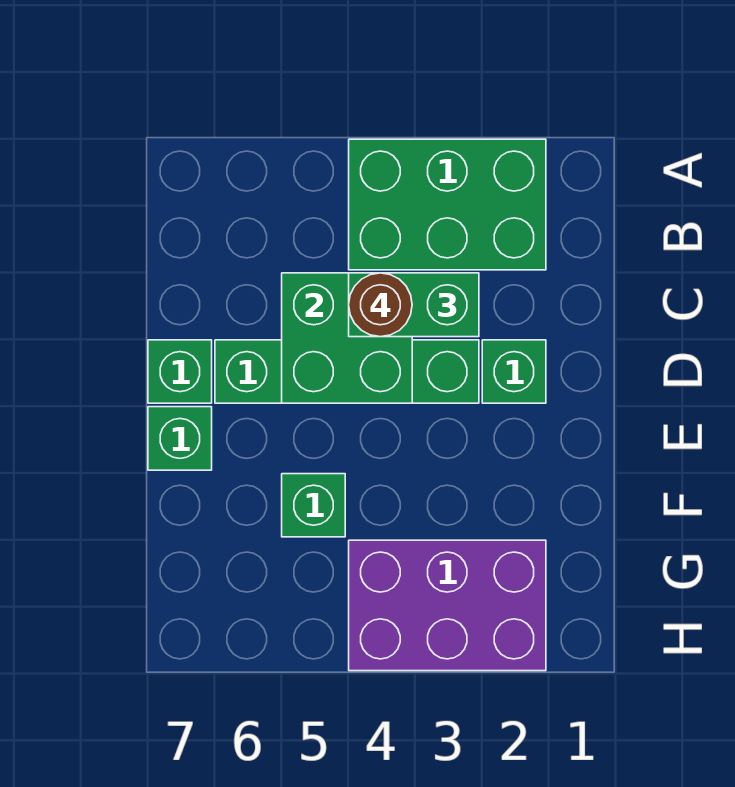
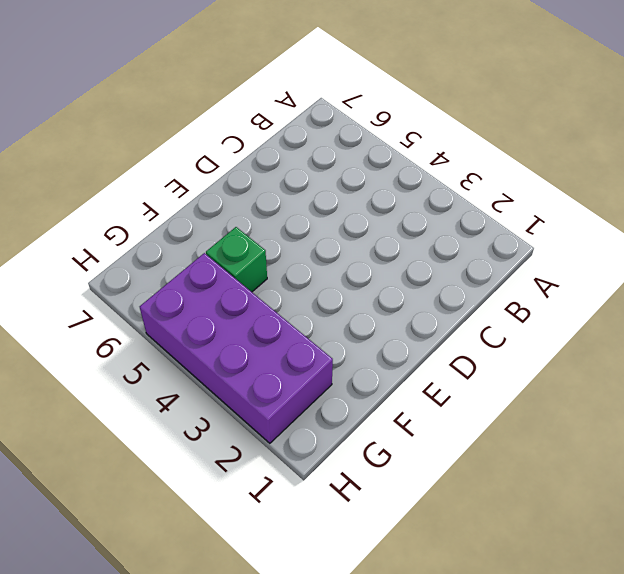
purple 2x4 brick [140,253,333,443] -> purple 2x3 brick [349,540,546,671]
none -> green 2x3 brick [349,139,546,270]
none -> green 1x1 brick [482,340,546,403]

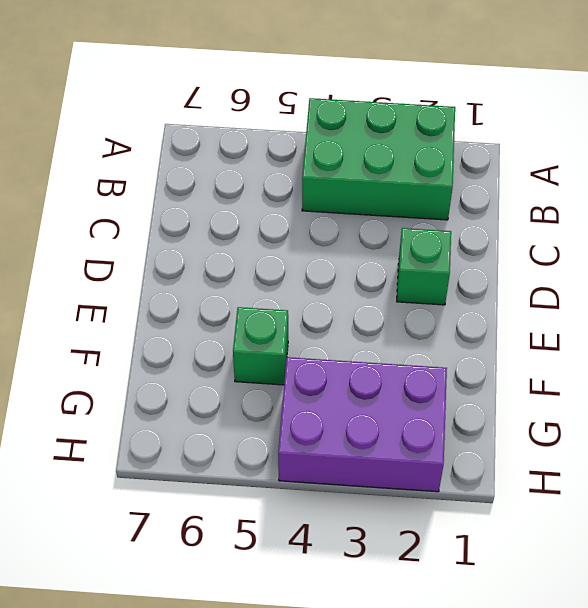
none -> green 1x4 brick [215,340,479,403]
none -> green 1x1 brick [148,340,212,403]

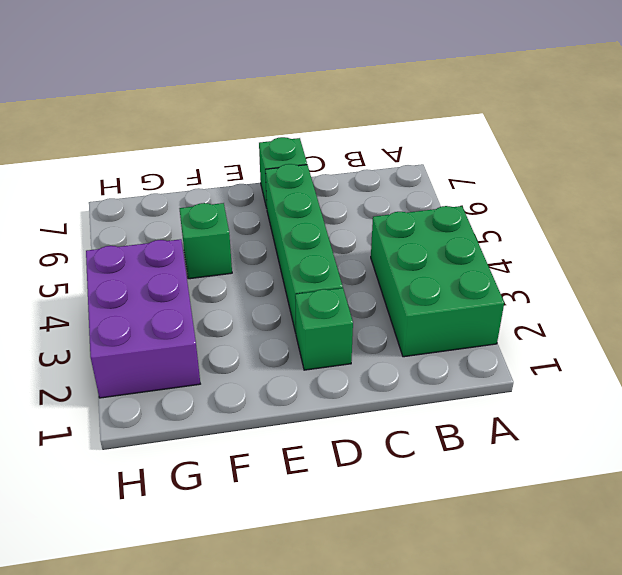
none -> green 1x1 brick [148,407,212,470]
none -> green 2x2 brick [282,273,412,403]

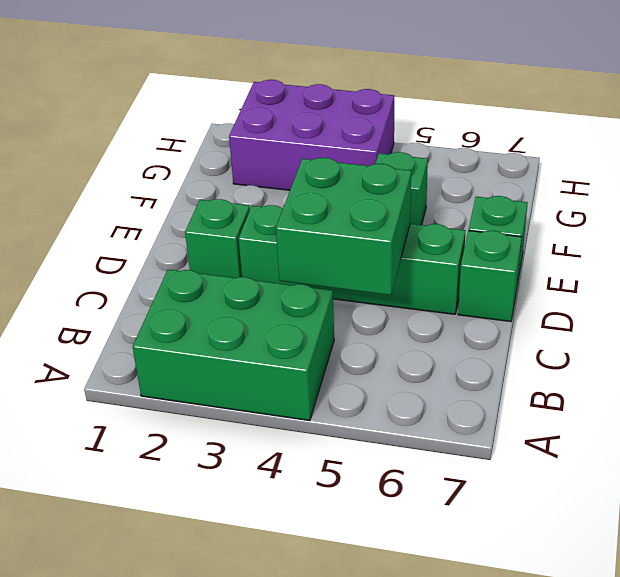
none -> green 1x2 brick [349,273,479,337]
none -> brown 1x1 round brick [349,273,412,337]

